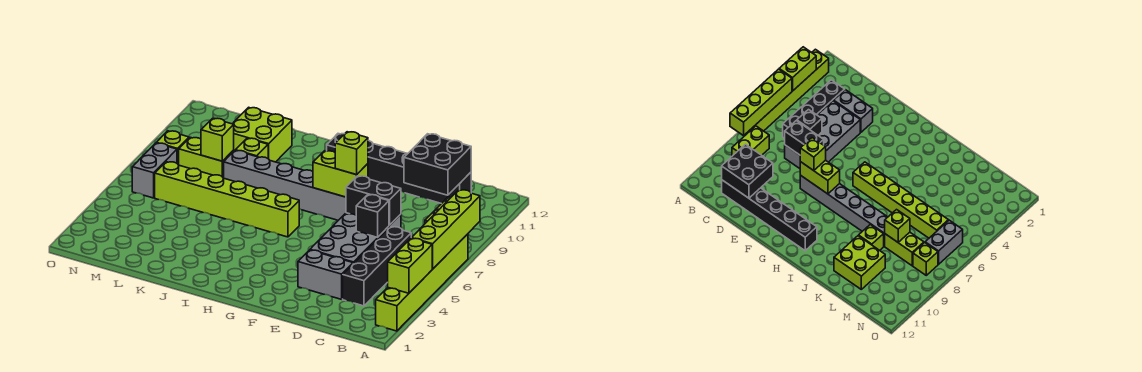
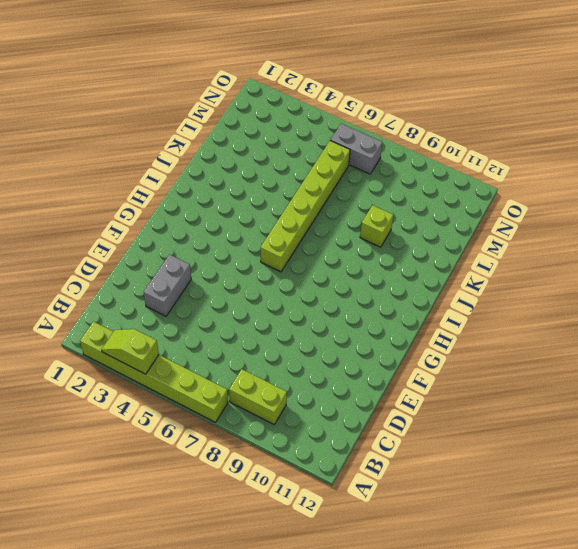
lime 1x2 slope [102,329,159,374] -> lime 1x2 brick [388,238,432,293]
none -> black 1x4 brick [343,227,412,306]
none -> black 1x6 brick [327,134,471,204]
none -> grey 2x4 brick [310,213,401,264]

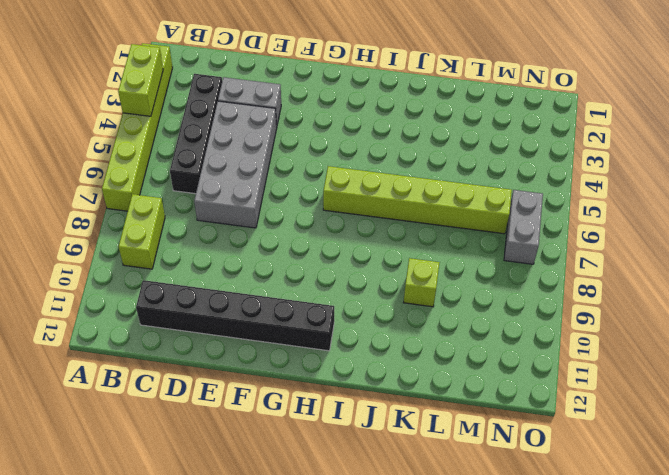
none -> grey 1x6 brick [224,150,346,220]
none -> lime 2x2 brick [233,107,292,162]
none -> lime 1x2 brick [179,137,234,178]

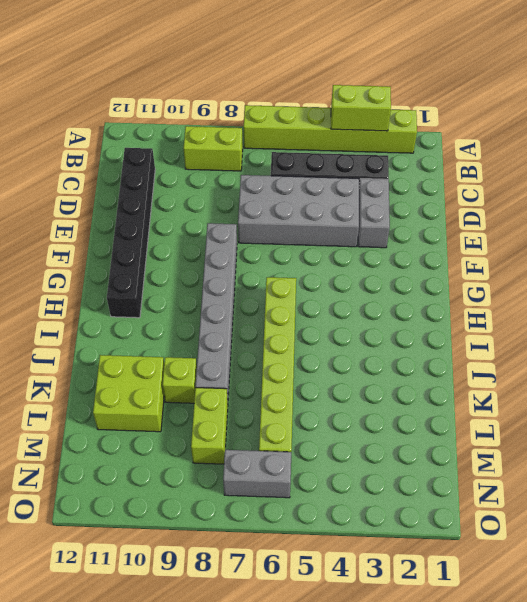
none -> lime 1x1 brick [157,131,189,165]
none -> lime 1x4 brick [412,190,480,269]
none -> black 2x2 brick [404,134,471,195]

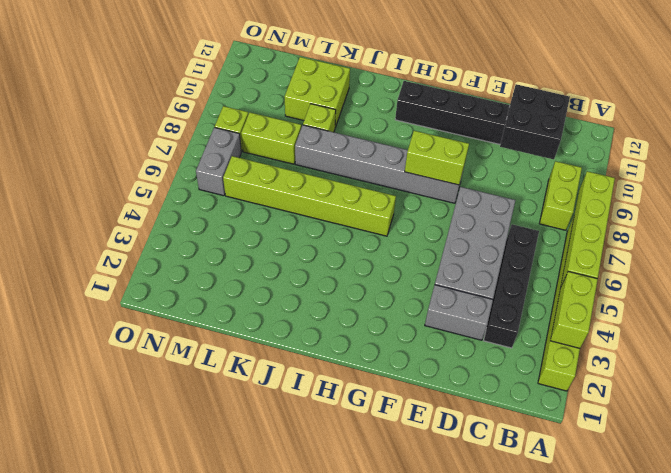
none -> black 1x1 brick [356,195,389,237]
none -> black 1x2 brick [346,176,401,225]
none -> lime 1x1 brick [201,118,234,161]

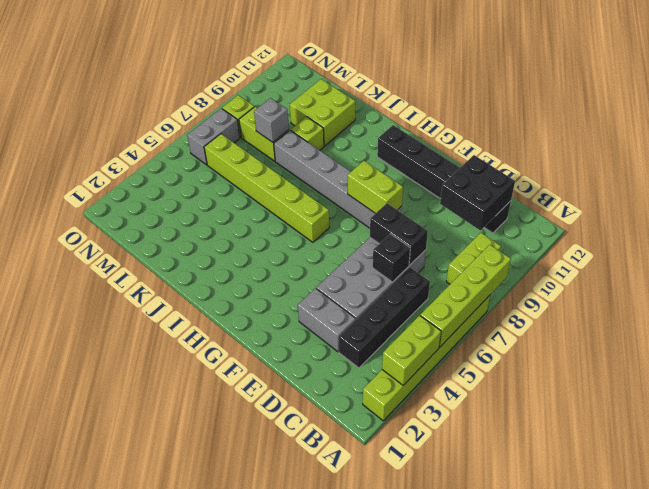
grey 1x1 brick [254,98,289,142] -> lime 1x1 brick [201,118,234,161]
none -> lime 1x1 brick [335,132,368,175]

